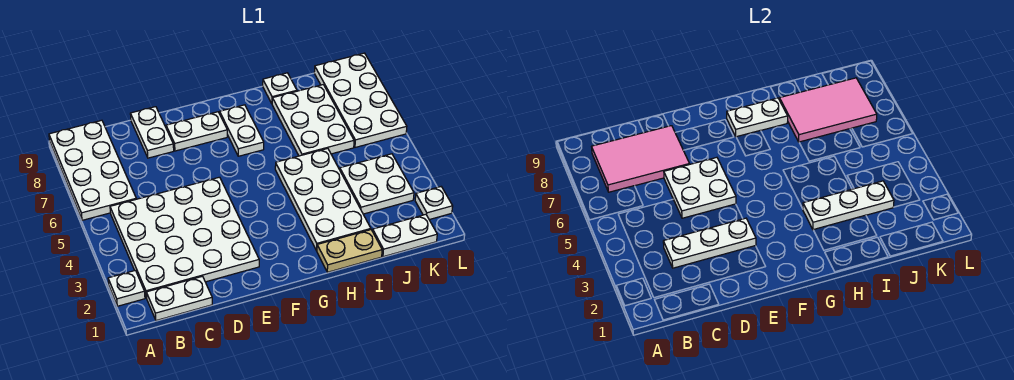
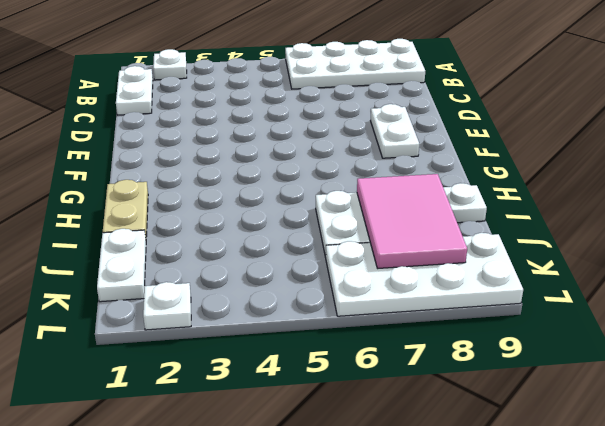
none -> white 4x4 plate [110,177,259,298]
none -> white 1x2 plate [130,107,174,158]
none -> white 1x2 plate [220,105,264,156]

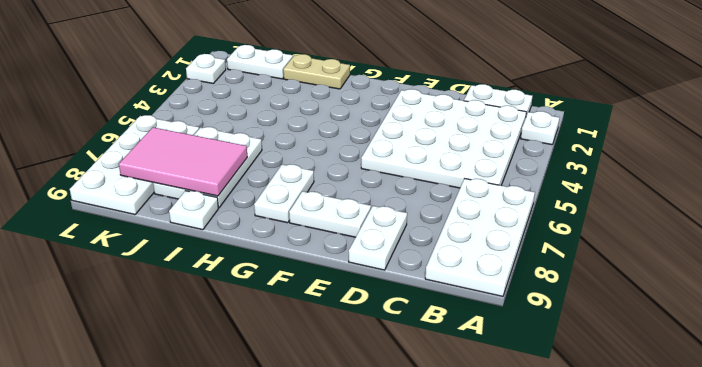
none -> white 2x4 plate [275,148,371,251]
none -> white 2x2 plate [340,154,414,214]
none -> pink 2x3 tile [592,126,690,192]

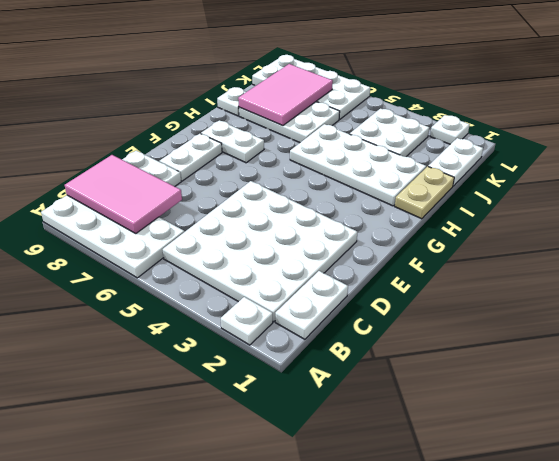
pink 2x3 tile [65,155,182,233] -> pink 2x3 tile turned to [592,126,690,192]
none -> white 1x3 plate [663,218,756,268]
none -> white 2x2 plate [664,157,736,218]
none -> white 1x2 plate [727,98,788,137]

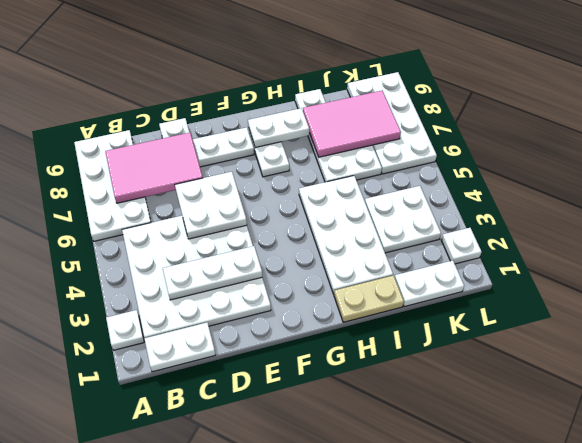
none -> white 1x3 plate [803,181,894,230]

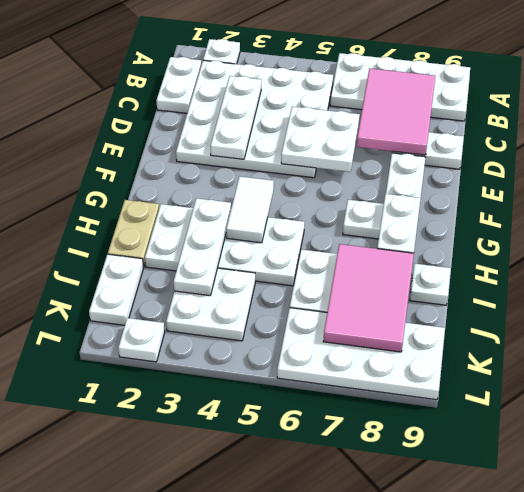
white 1x2 tile [226,176,274,243] -> none

